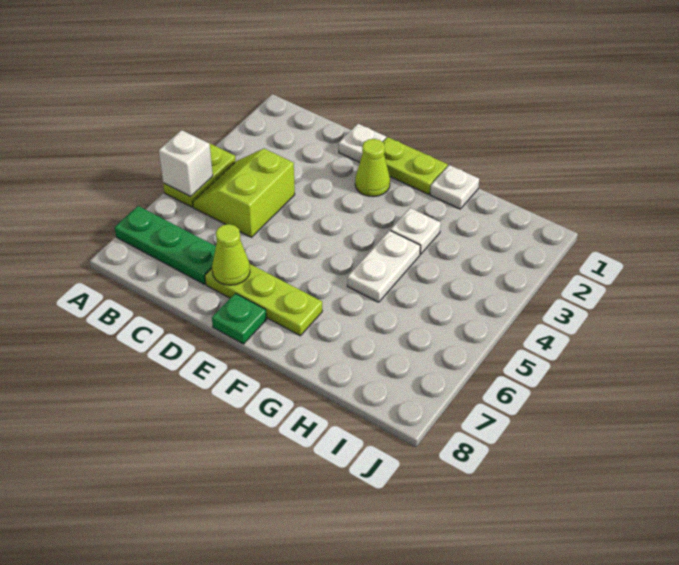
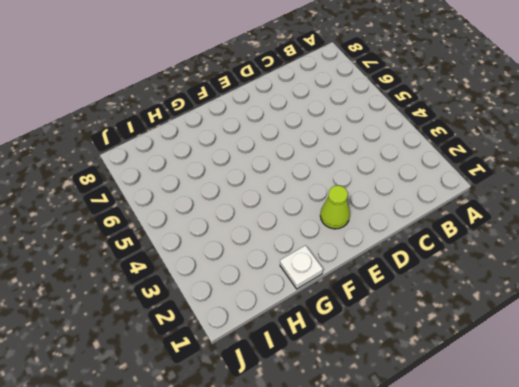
none -> lime 1x2 plate [163,143,236,207]
none -> green 1x3 plate [114,206,216,284]
none -> lime 2x2 slope [193,149,295,237]

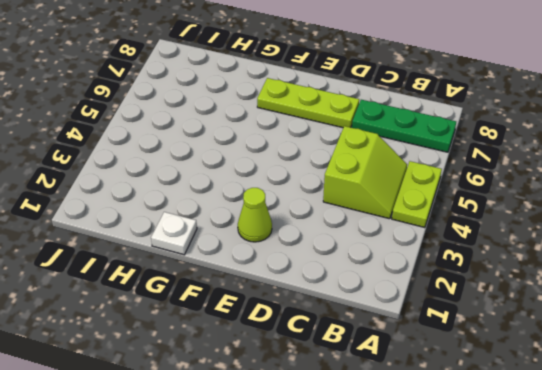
none -> white 1x1 plate [339,124,386,162]
none -> lime 1x2 plate [383,137,448,194]
none -> green 1x1 plate [212,293,267,344]

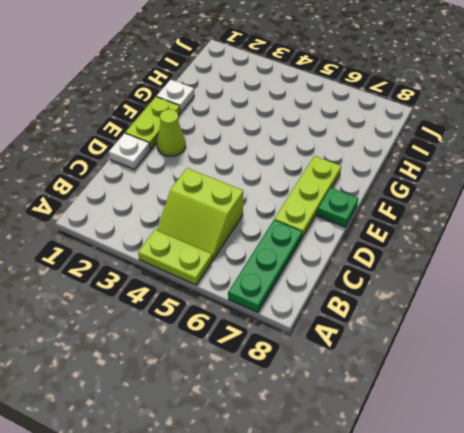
none -> white 1x1 plate [390,208,441,254]
none -> white 1x2 plate [347,230,420,302]
none -> white 1x1 brick [159,130,213,197]

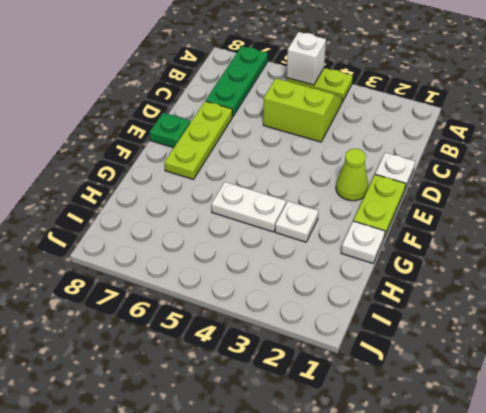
none -> lime 1x1 cone [212,224,250,285]

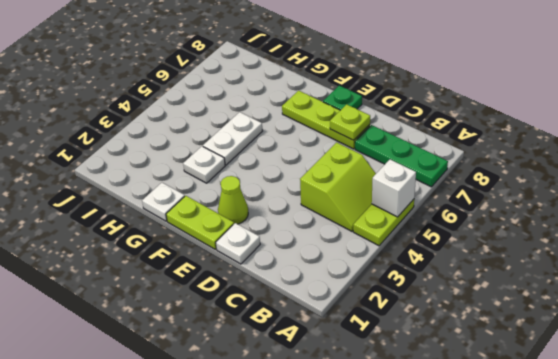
lime 1x1 plate [330,104,370,140] -> lime 1x1 cone [212,224,250,285]

